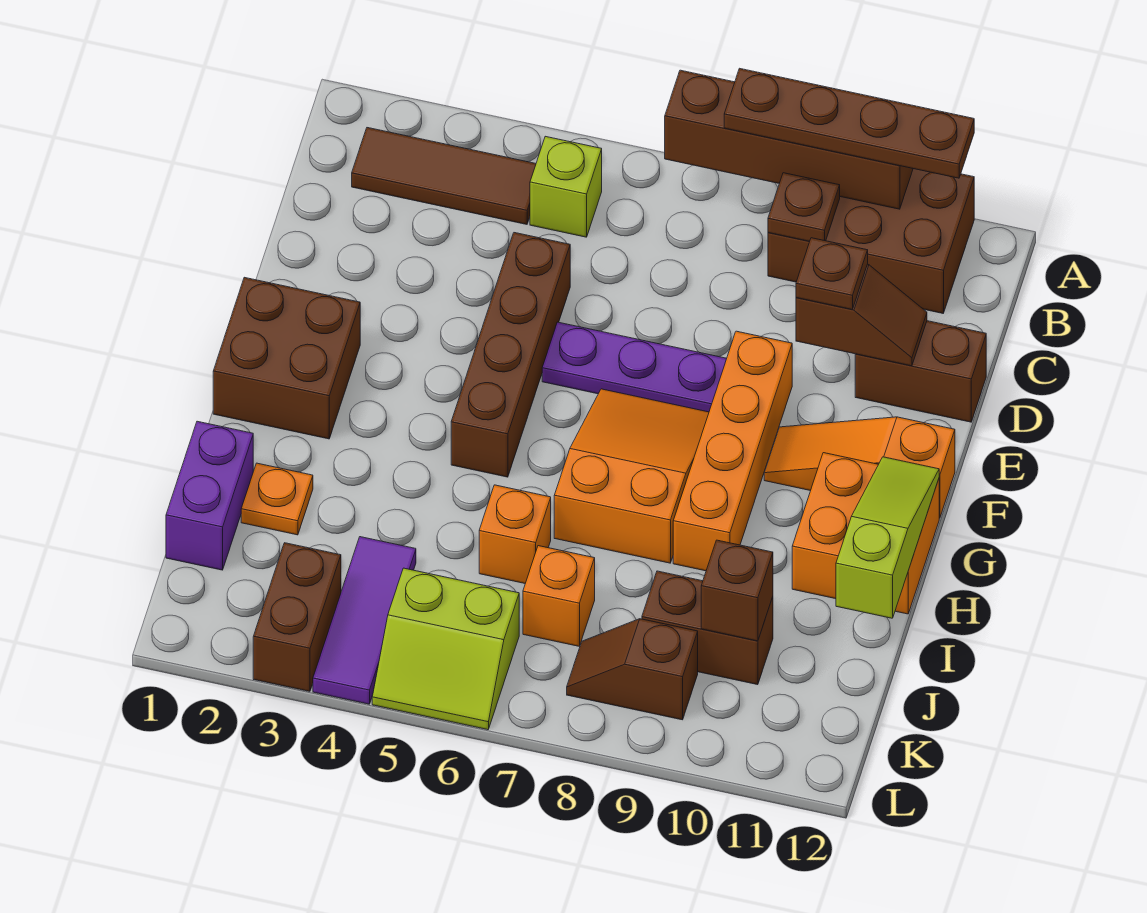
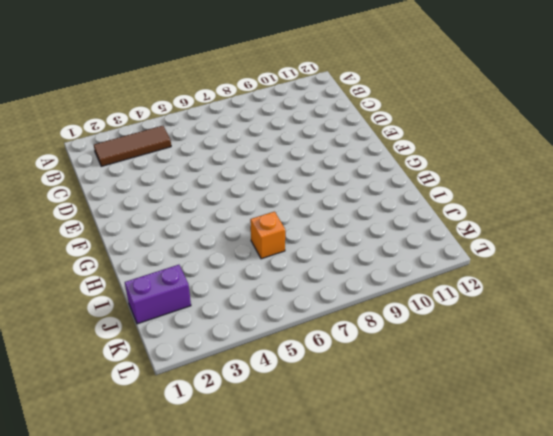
purple 1x2 brick [125,265,191,324] -> purple 1x2 brick turned to [166,421,253,570]
none -> brown 2x3 brick [768,169,974,313]
none -> lime 1x1 brick [530,136,602,237]
none -> brown 1x4 brick [451,233,570,477]

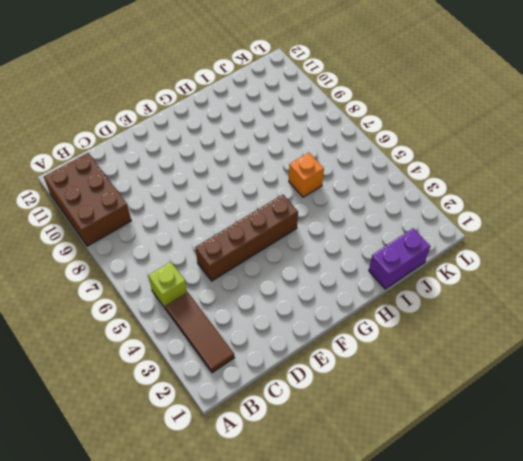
none -> brown 1x2 brick [855,321,986,422]
none -> purple 1x3 plate [542,322,727,412]
none -> orange 1x4 brick [673,331,792,571]

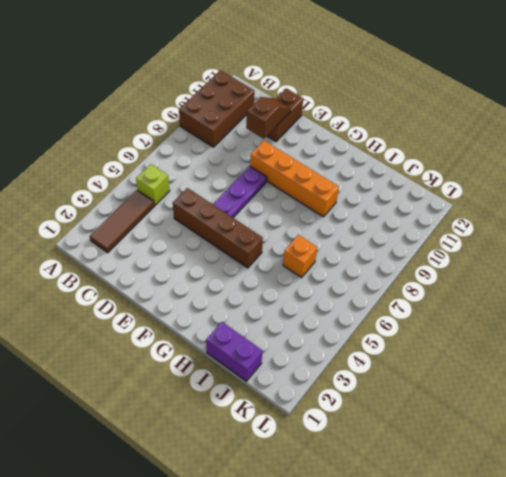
none -> brown 2x2 brick [213,277,360,439]
none -> orange 2x3 slope [554,389,709,563]
none -> orange 1x3 slope [764,417,955,518]

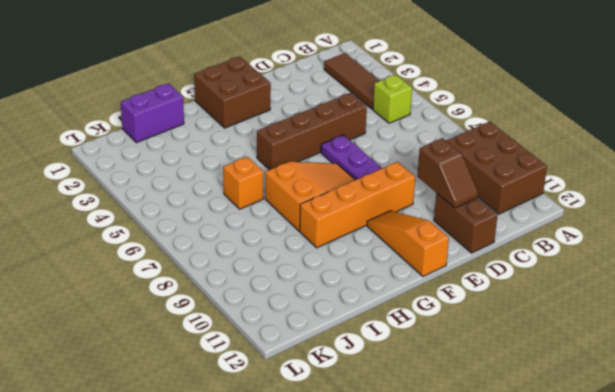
none -> orange 2x2 brick [792,453,939,614]
none -> orange 1x1 plate [241,463,313,535]
none -> purple 1x3 tile [313,537,416,704]

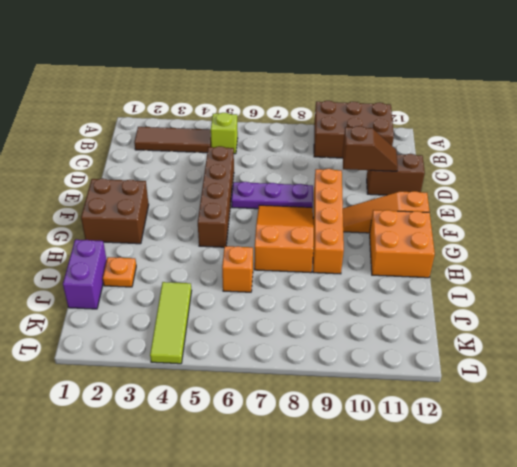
lime 1x3 tile [150,282,192,364] -> purple 1x3 tile [313,537,416,704]
none -> orange 1x1 brick [523,546,595,646]
none -> brown 1x2 brick [642,571,773,685]
none -> brown 1x2 brick [253,543,341,691]

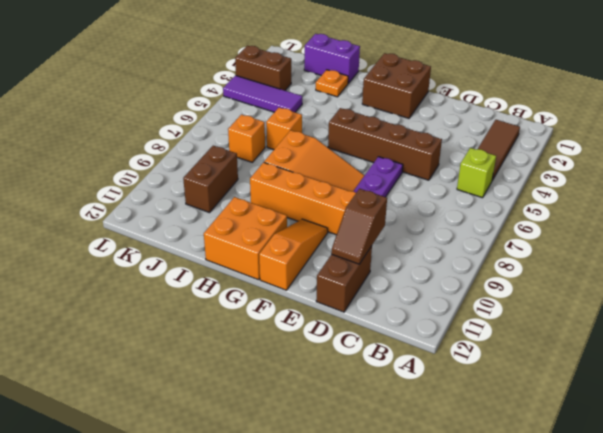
none -> brown 2x3 brick [768,169,974,313]
none -> lime 2x2 slope [372,568,519,730]
none -> brown 1x2 slope [567,619,698,720]

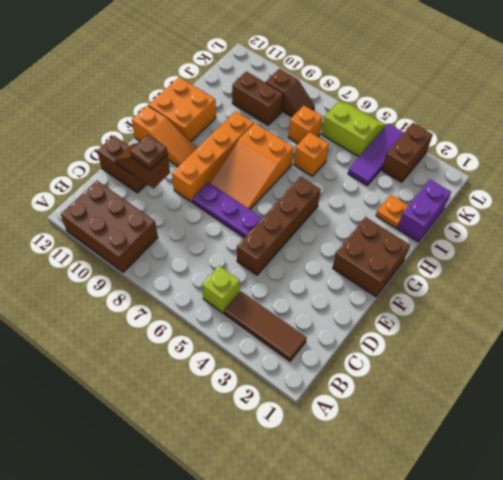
none -> brown 1x4 brick [665,70,913,209]
none -> brown 1x1 plate [768,173,840,241]
none -> lime 1x3 slope [836,457,939,618]

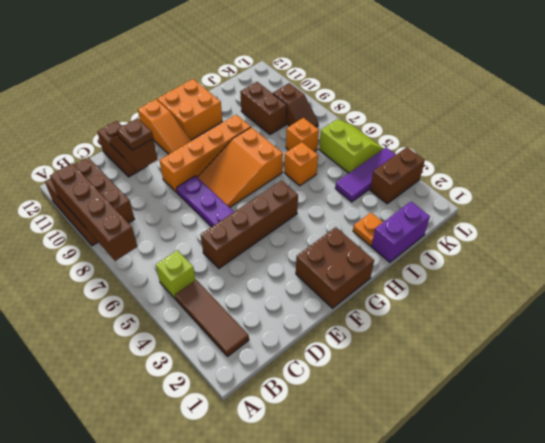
none -> brown 1x1 plate [768,173,840,241]
none -> lime 1x3 slope [836,457,939,618]
none -> brown 1x1 brick [701,540,773,641]

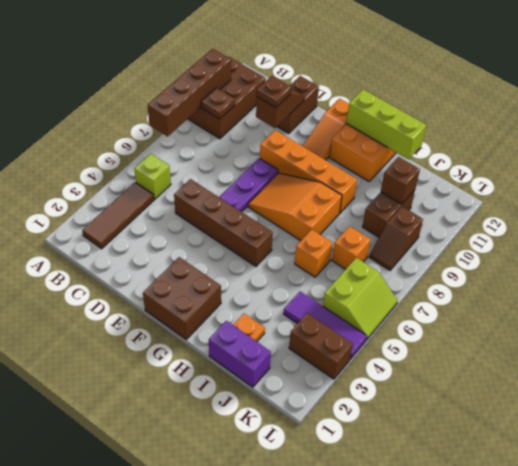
lime 1x3 brick [346,89,426,159] -> lime 1x3 slope [836,457,939,618]
none -> brown 1x4 plate [724,68,974,178]

